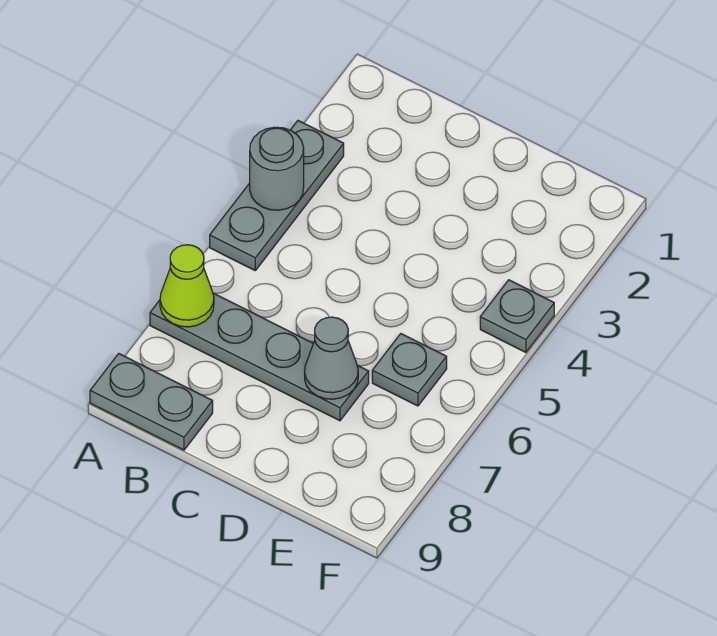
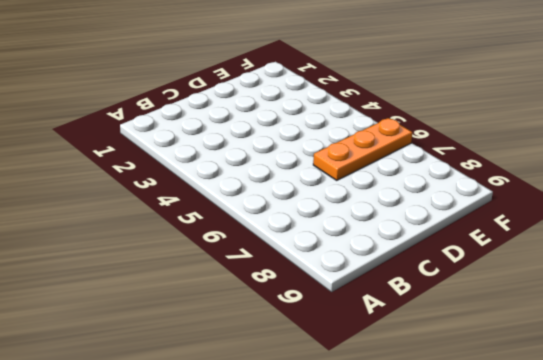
orange 1x3 plate [313,118,412,180] -> grey 1x1 plate [372,334,447,406]
none -> grey 1x3 plate [210,121,344,270]
none -> grey 1x4 plate [150,293,369,421]

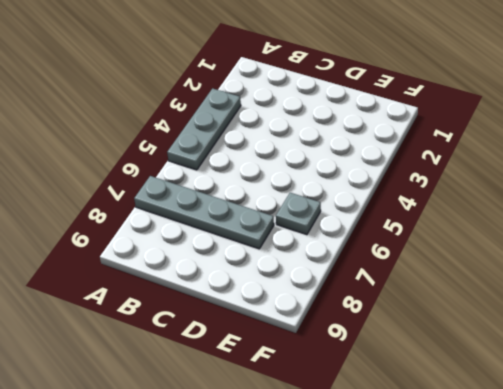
none -> grey 1x2 plate [90,354,213,450]
none -> grey 1x1 plate [480,280,554,352]

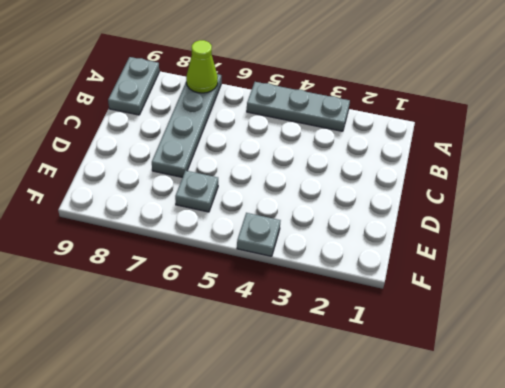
none -> grey 1x1 round brick [250,127,304,210]
none -> grey 1x1 cone [305,317,358,399]

